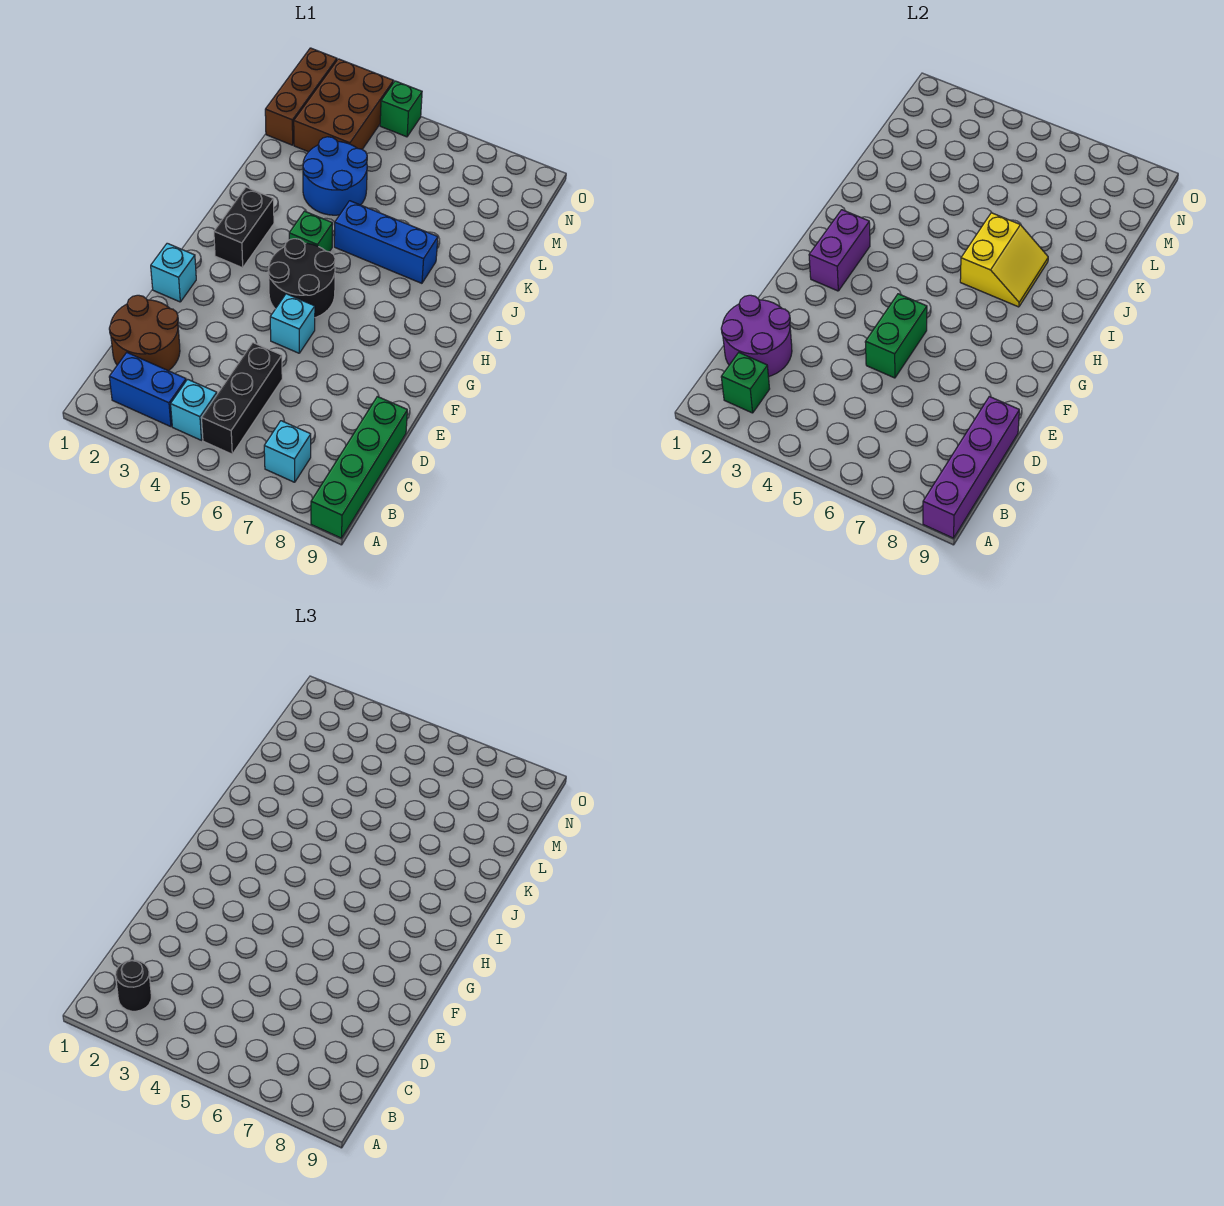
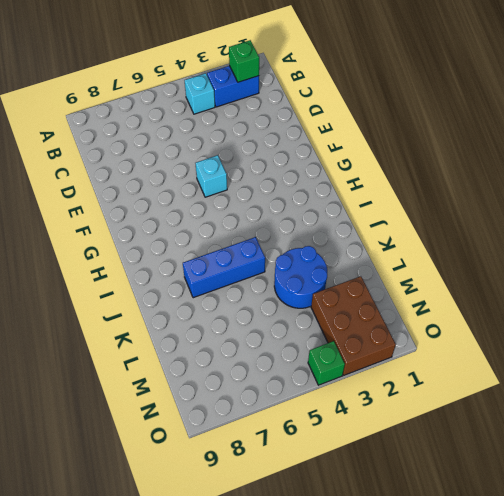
none -> green 1x4 brick [311,397,407,538]
none -> black 1x3 brick [202,343,282,454]
none -> cyan 1x1 brick [264,421,311,482]

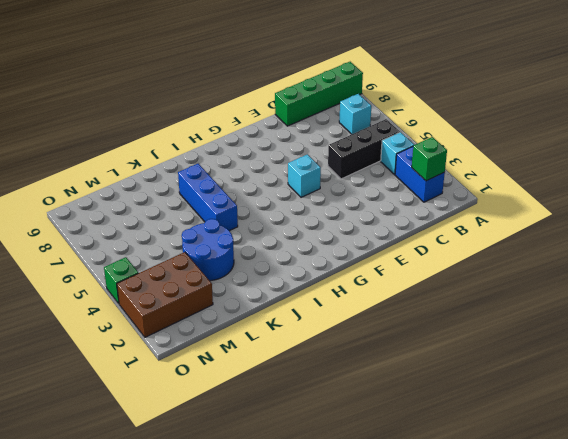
none -> brown 2x2 round brick [109,295,180,371]
none -> cyan 1x1 brick [151,243,196,302]
none -> black 2x2 round brick [268,239,335,318]

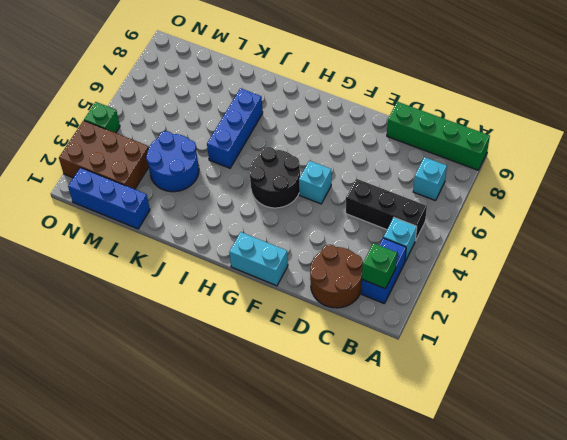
cyan 1x2 brick [229,232,288,286] -> cyan 1x1 brick [151,243,196,302]
blue 1x3 brick [68,168,150,229] -> brown 1x3 brick [265,48,337,145]
none -> black 1x2 brick [214,187,274,268]
none -> green 1x1 brick [289,211,333,252]
none -> purple 1x4 brick [923,397,1019,538]

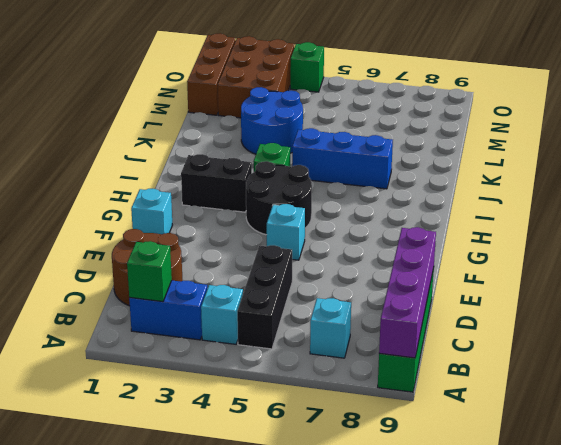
black 1x2 brick [181,154,252,212] -> black 1x2 brick turned to [214,187,274,268]
none -> purple 2x2 round brick [721,295,792,377]
none -> green 1x2 brick [865,294,927,378]
none -> purple 1x2 brick [809,210,870,291]

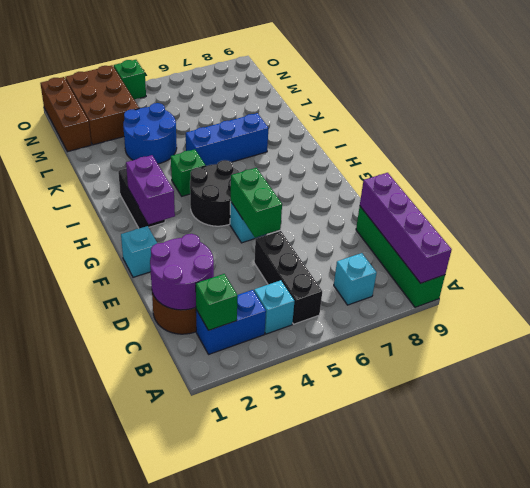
none -> yellow 2x2 slope [960,213,1048,307]
none -> black 1x1 round brick [116,960,151,1011]

